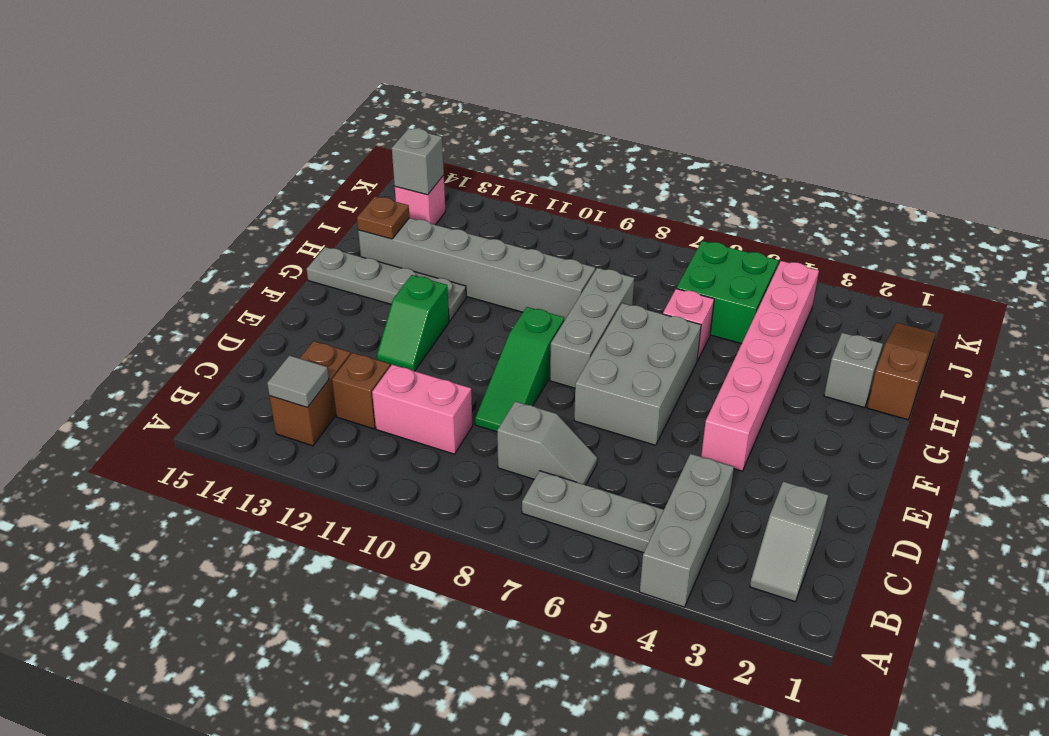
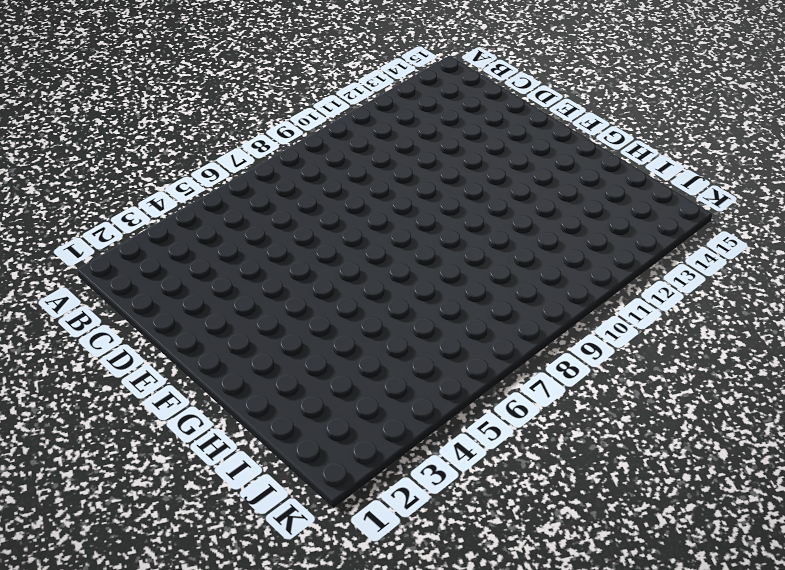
none -> grey 1x3 brick [640,454,734,607]
none -> grey 1x2 slope [750,481,828,602]
none -> grey 1x3 plate [522,471,664,553]

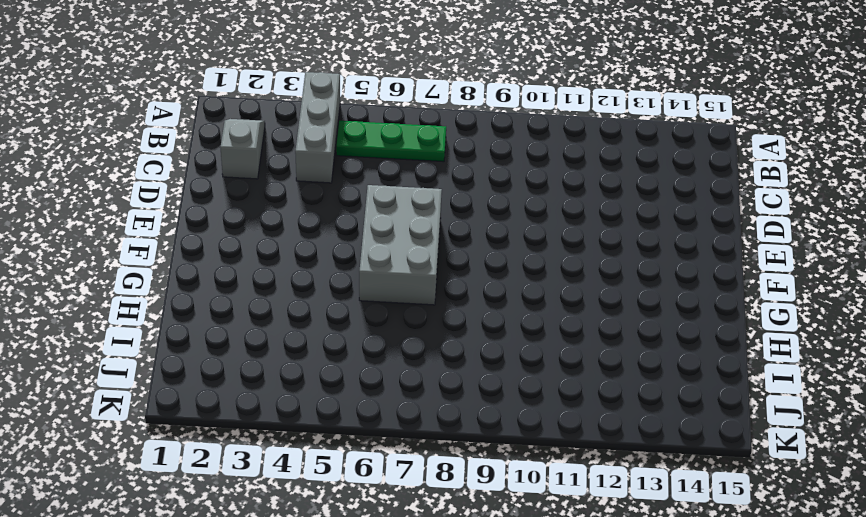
green 1x3 plate [336,121,446,162] -> grey 1x3 plate [522,471,664,553]
none -> brown 1x2 brick [270,341,351,446]
none -> grey 1x2 slope [497,401,597,485]
none -> pink 1x2 brick [372,365,473,454]

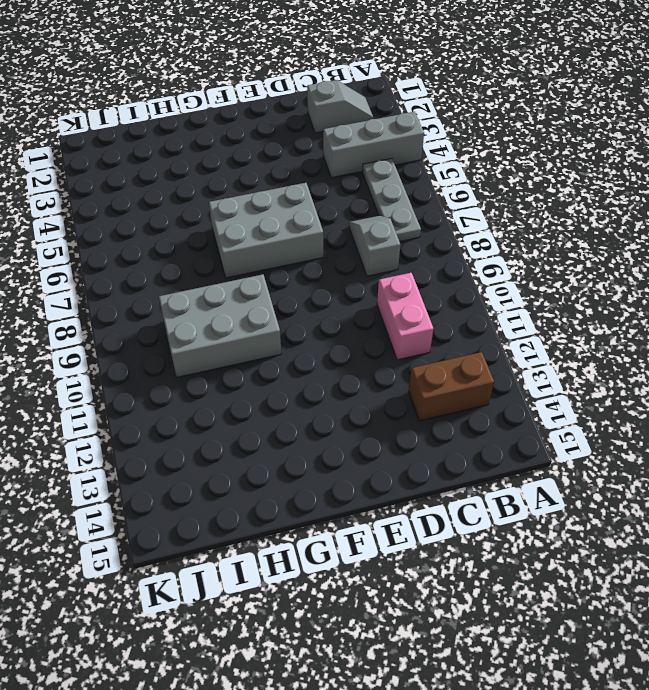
grey 2x3 brick [159,274,281,377] -> grey 1x6 brick [358,218,595,321]
none -> brown 1x1 brick [332,353,390,429]
none -> green 1x3 slope [475,307,564,432]
none -> pink 1x6 brick [701,261,819,471]

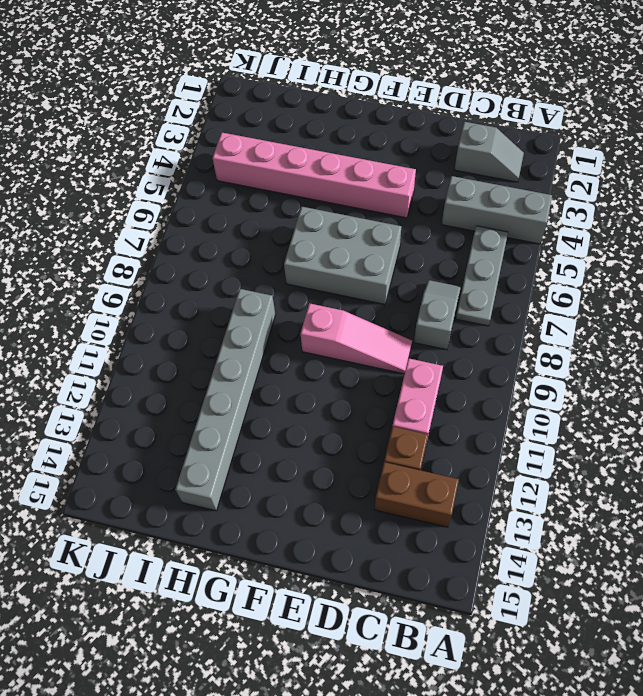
pink 1x3 slope [301,303,412,374] -> green 1x3 slope [475,307,564,432]
none -> green 1x2 slope [377,275,449,371]
none -> grey 1x3 brick [550,268,634,388]
none -> grey 1x4 plate [307,247,466,321]

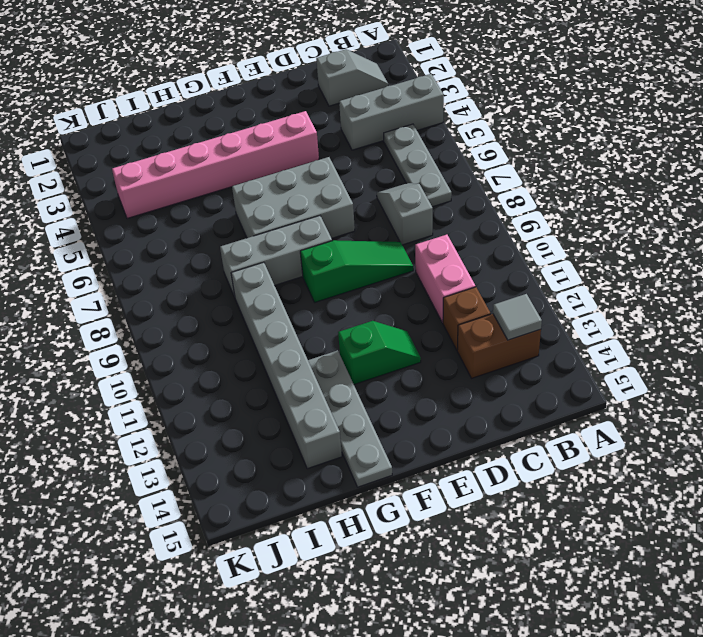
none -> brown 1x3 slope [867,323,936,420]
none -> grey 1x1 brick [824,333,883,408]
none -> pink 1x1 brick [663,289,714,361]

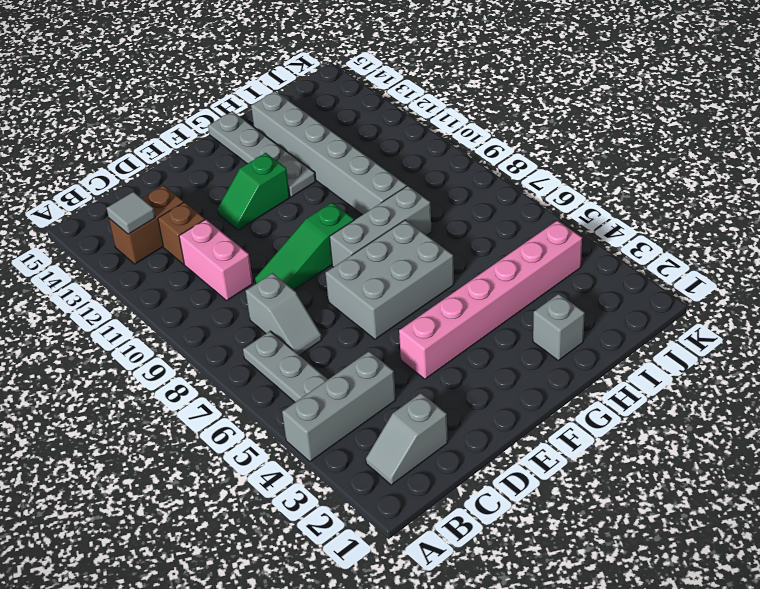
none -> brown 1x3 slope [867,323,936,420]
none -> pink 1x1 brick [663,289,714,361]
none -> green 2x2 brick [677,241,779,344]

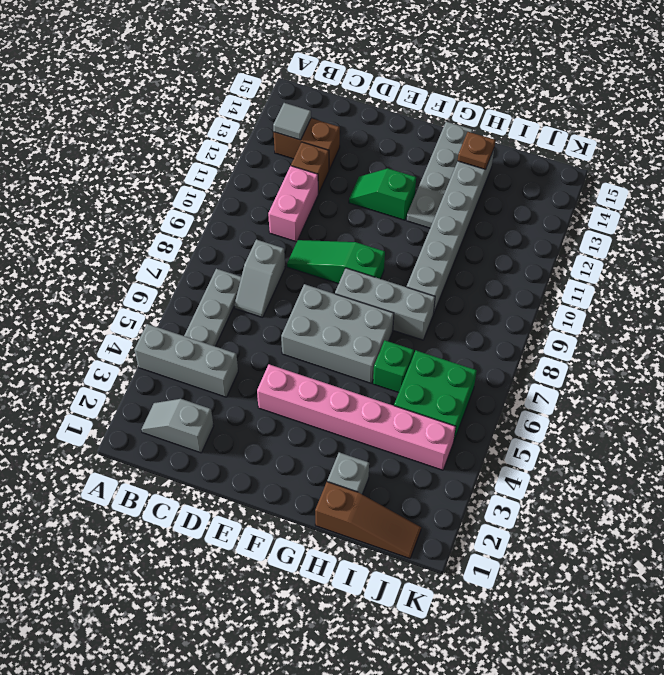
green 1x1 brick [373,341,414,393] -> pink 1x1 brick [663,289,714,361]
none -> pink 1x1 brick [395,176,445,225]
none -> grey 1x1 brick [392,128,444,195]

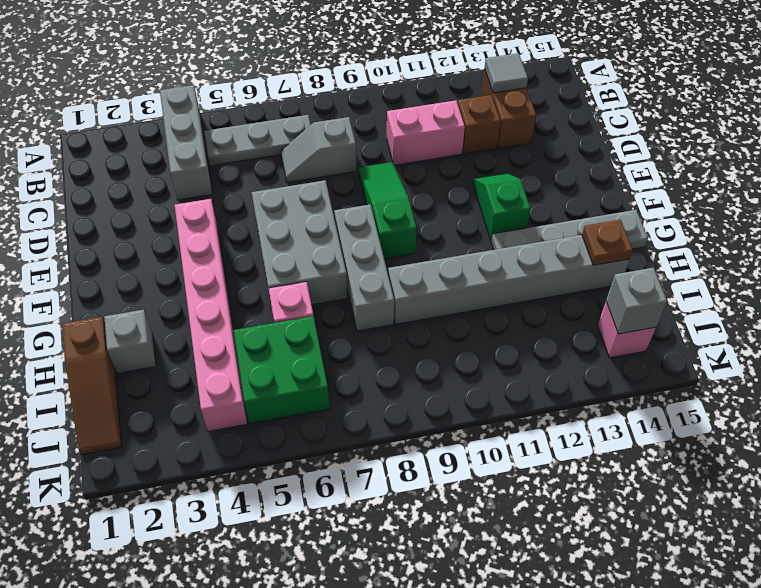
none -> grey 1x2 slope [750,481,828,602]

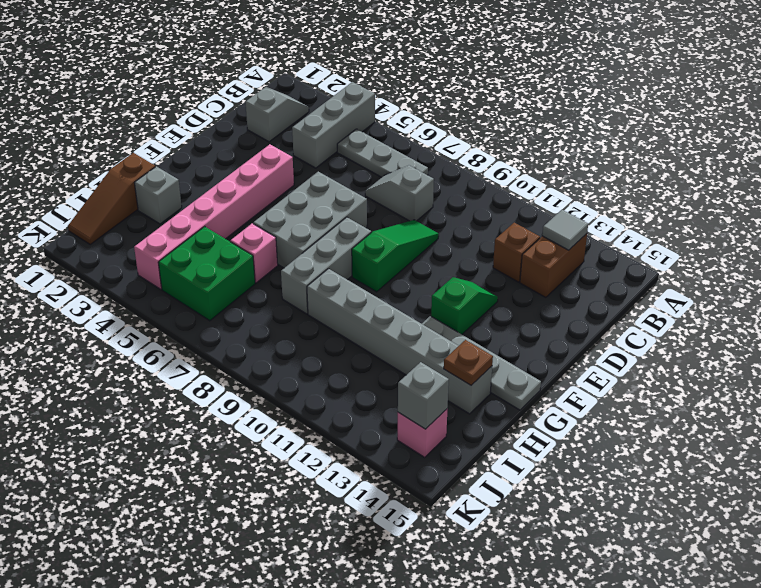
none -> pink 1x2 brick [372,365,473,454]

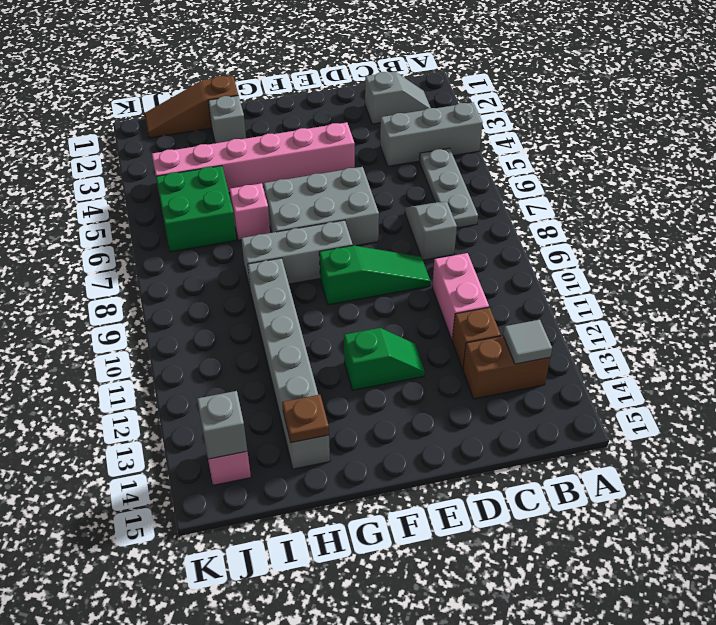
none -> grey 1x4 plate [307,247,466,321]

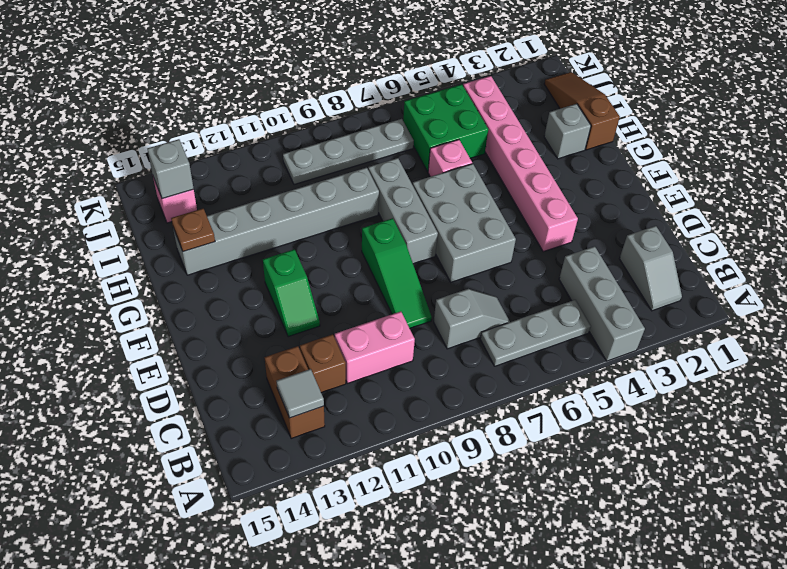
grey 1x4 plate [283,119,414,185] -> grey 1x4 plate moved to [307,247,466,321]

